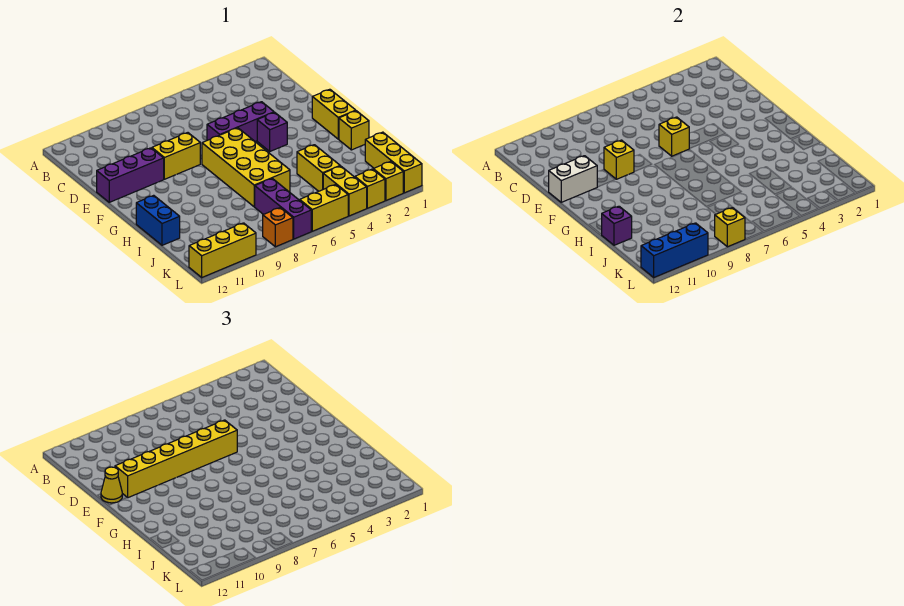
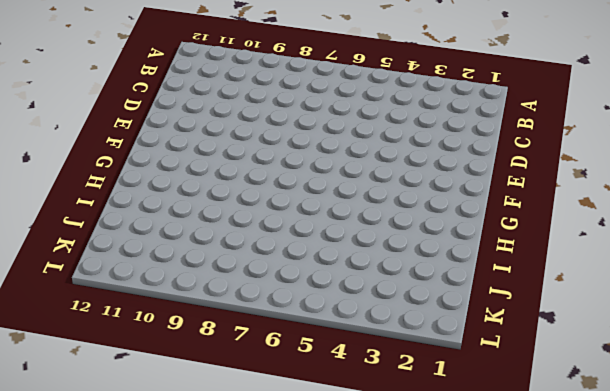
none -> purple 1x3 brick [207,102,274,141]
none -> yellow 1x2 brick [152,133,200,179]
none -> purple 1x3 brick [97,148,164,202]

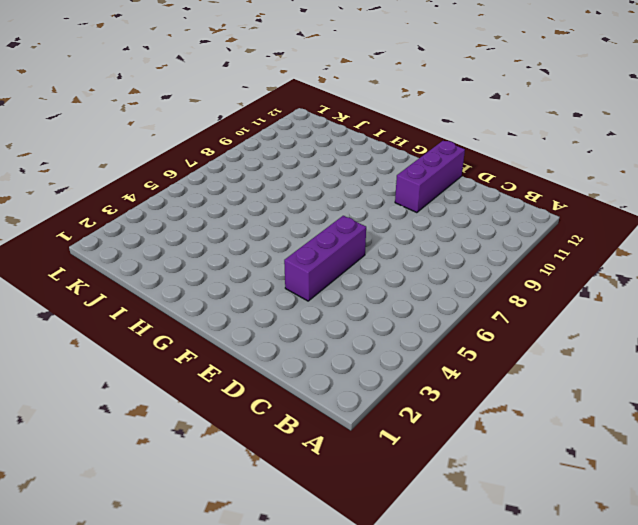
none -> yellow 1x2 brick [152,133,200,179]
none -> yellow 1x2 brick [312,89,356,139]
none -> purple 1x1 brick [257,112,287,151]

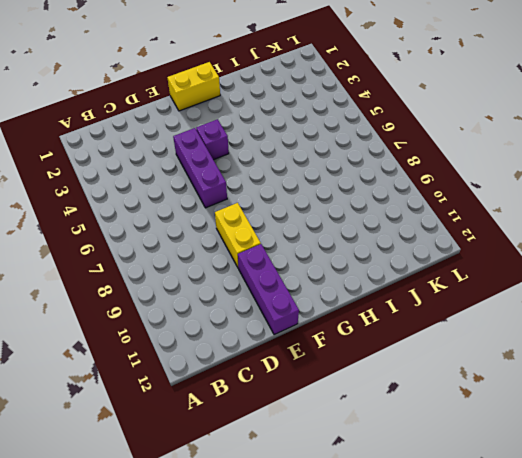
none -> yellow 2x4 brick [202,128,290,207]
none -> yellow 1x1 brick [339,111,369,150]
none -> blue 1x2 brick [136,195,180,245]

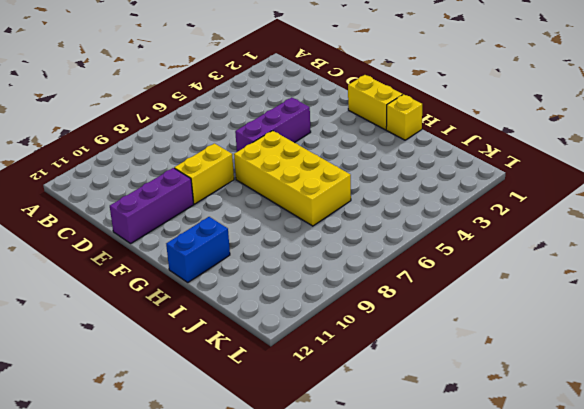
blue 1x2 brick [166,217,230,282] -> blue 1x2 brick turned to [136,195,180,245]
none -> purple 1x1 brick [257,112,287,151]
none -> yellow 1x2 brick [297,145,340,191]
none -> yellow 1x3 brick [365,132,422,193]

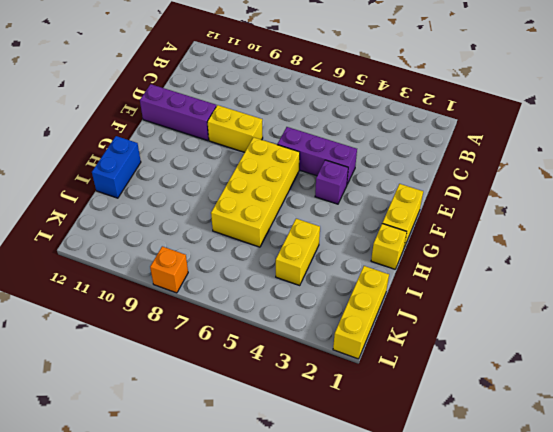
none -> purple 1x3 brick [255,178,311,239]
none -> yellow 1x2 brick [323,166,367,216]
none -> yellow 1x1 brick [373,161,403,200]

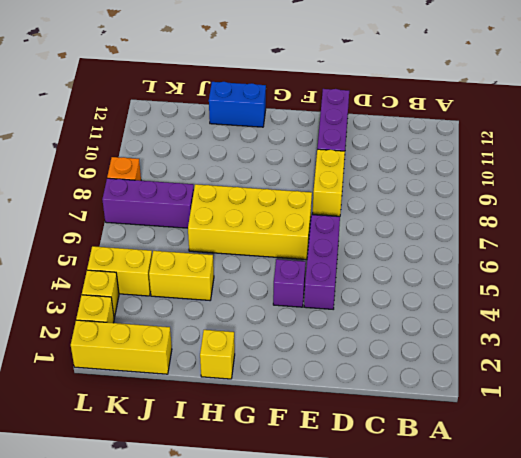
none -> yellow 1x2 brick [312,89,356,139]
none -> yellow 1x2 brick [300,185,348,231]
none -> yellow 1x3 brick [189,223,256,278]

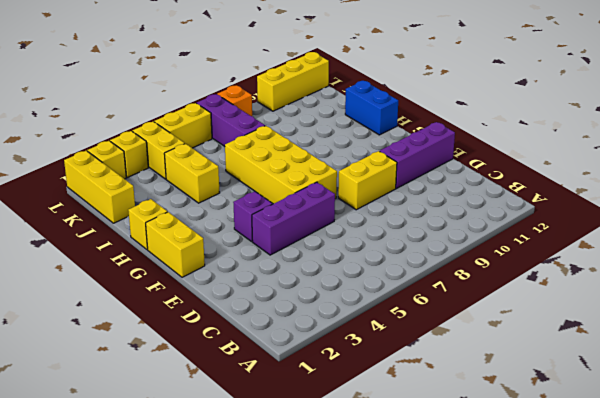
none -> yellow 1x1 brick [659,117,689,156]
none -> yellow 1x1 brick [604,140,634,179]
none -> white 1x2 brick [549,156,597,202]

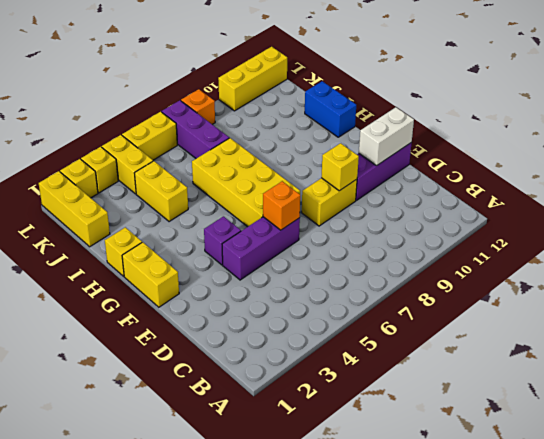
orange 1x1 brick [263,181,300,230] -> yellow 1x1 brick [659,117,689,156]
none -> purple 1x1 brick [602,206,632,245]
none -> yellow 1x1 brick [715,208,745,247]
none -> blue 1x3 brick [641,223,708,278]

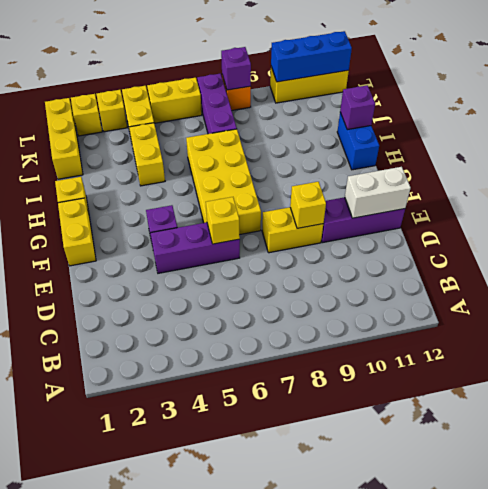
purple 1x1 brick [221,47,251,90] -> yellow 1x1 brick [715,208,745,247]
none -> yellow 1x6 brick [115,420,237,498]
none -> yellow 1x1 cone [101,467,122,503]

